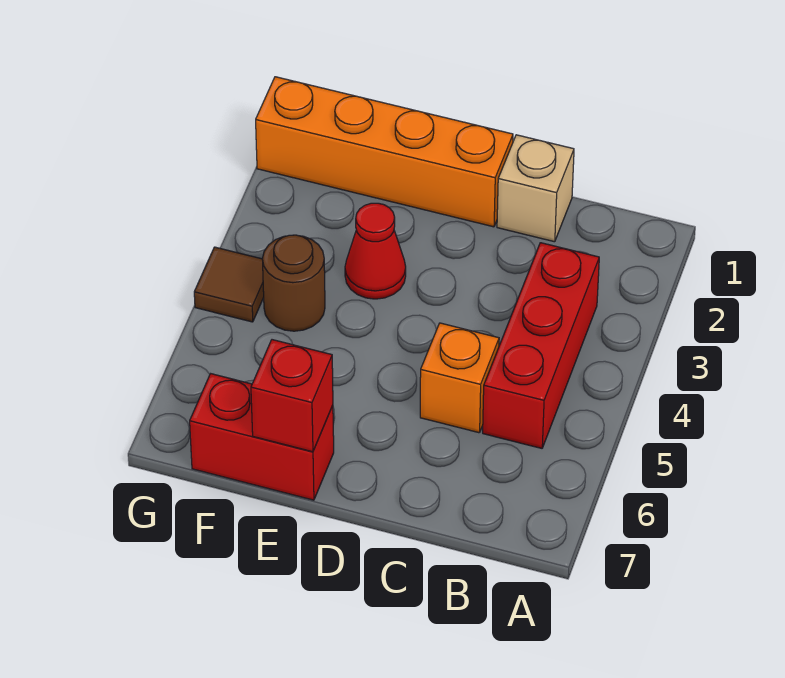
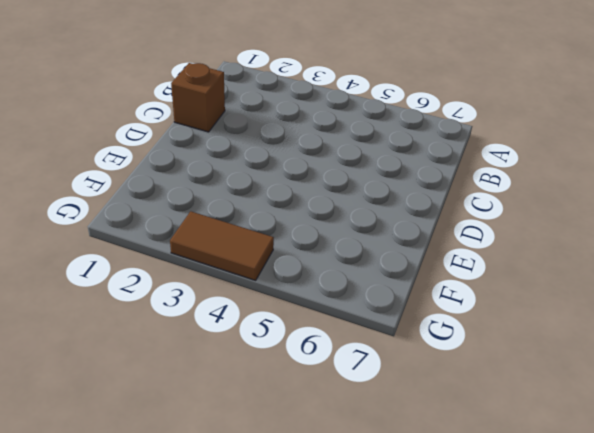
brown 1x1 brick [171,63,225,132] -> tan 1x1 brick [497,135,574,242]
brown 1x2 tile [170,211,274,280] -> brown 1x1 tile [194,247,264,322]
none -> red 1x3 brick [483,243,599,448]
none -> orange 1x1 brick [420,323,499,433]

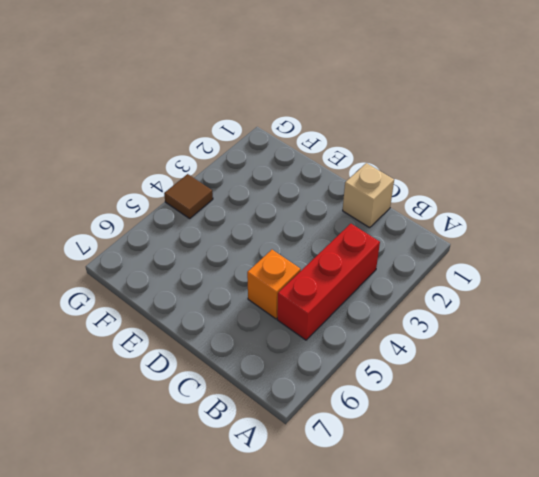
none -> orange 1x4 brick [256,77,513,227]
none -> red 1x1 cone [345,203,406,299]

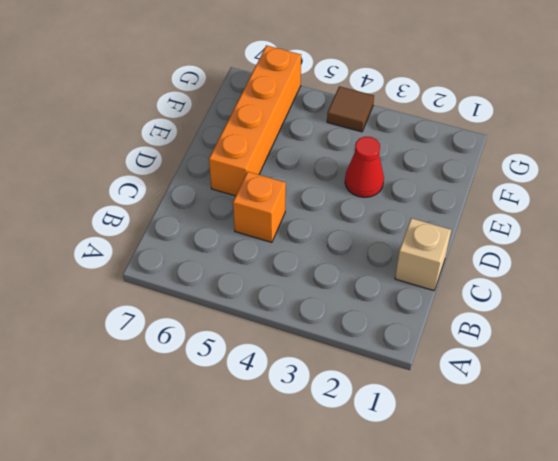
orange 1x4 brick [209,45,301,196] -> orange 1x4 brick moved to [256,77,513,227]
none -> red 1x3 brick [483,243,599,448]
none -> red 1x2 brick [190,374,334,500]

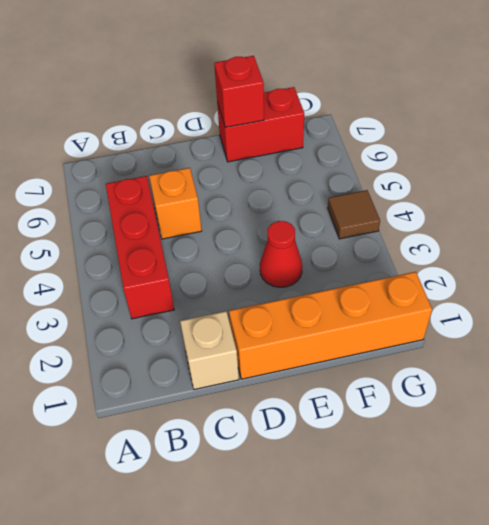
none -> brown 1x1 round brick [262,235,325,331]

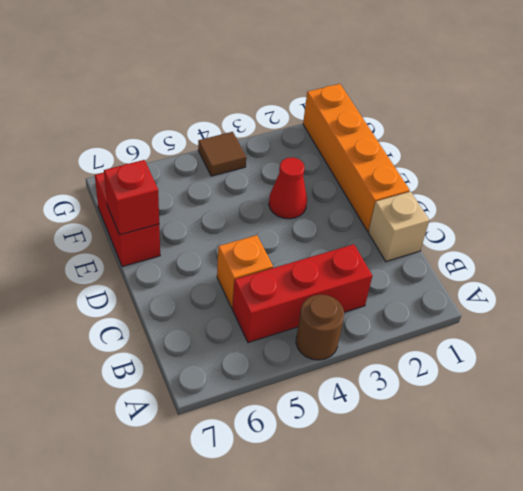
brown 1x1 round brick [296,295,344,360] -> brown 1x1 round brick moved to [262,235,325,331]

